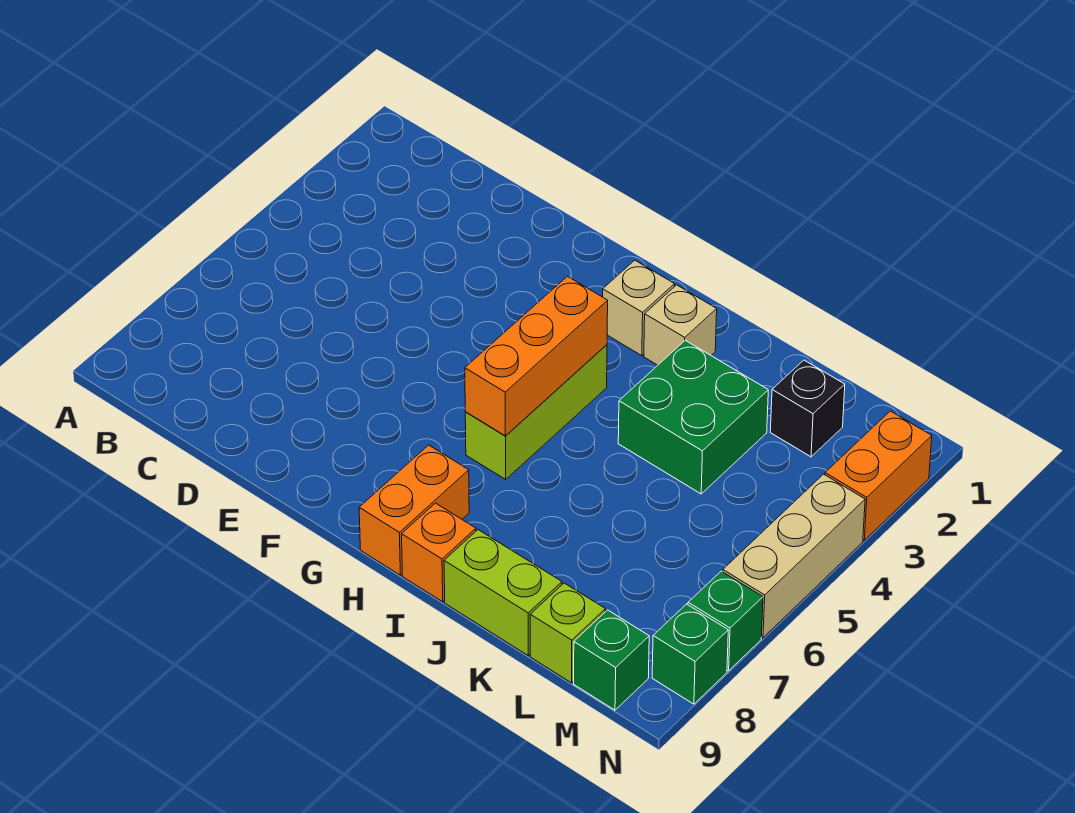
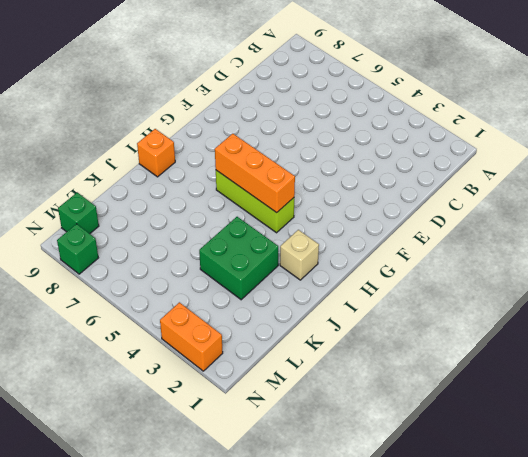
none -> tan 1x1 brick [603,260,675,356]
none -> orange 1x2 brick [359,445,469,575]
none -> lime 1x2 brick [444,530,562,655]

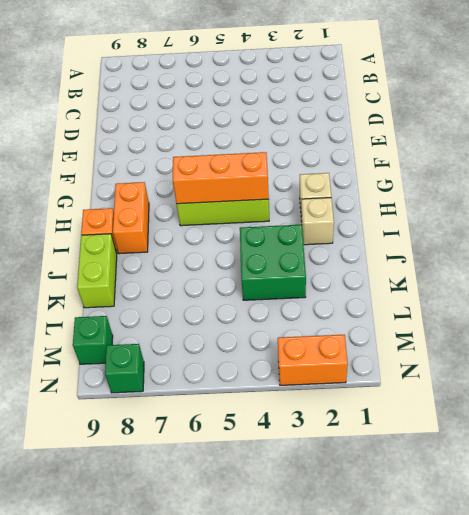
orange 1x2 brick [113,182,149,254] -> orange 1x2 brick turned to [359,445,469,575]
none -> black 1x1 brick [770,360,845,457]
none -> lime 1x1 brick [530,583,605,683]
none -> tan 1x3 brick [723,474,865,638]

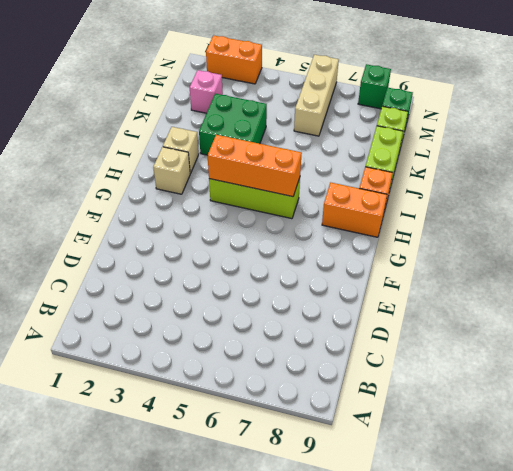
pink 1x1 brick [190,70,223,113] -> black 1x1 brick [770,360,845,457]
tan 1x3 brick [294,55,339,136] -> tan 1x3 brick turned to [723,474,865,638]
none -> green 1x1 brick [688,571,763,671]

